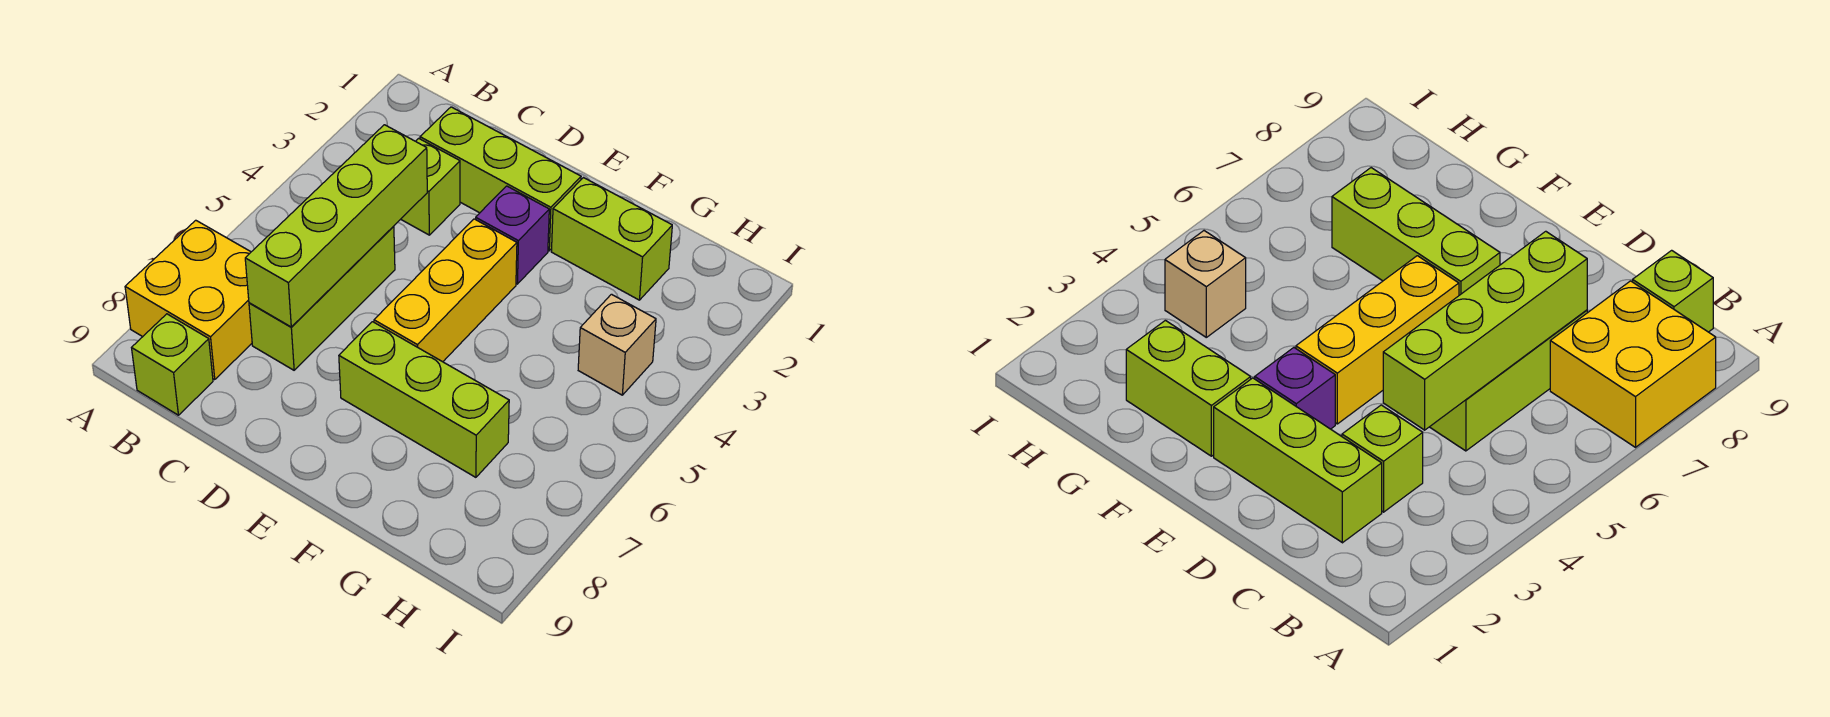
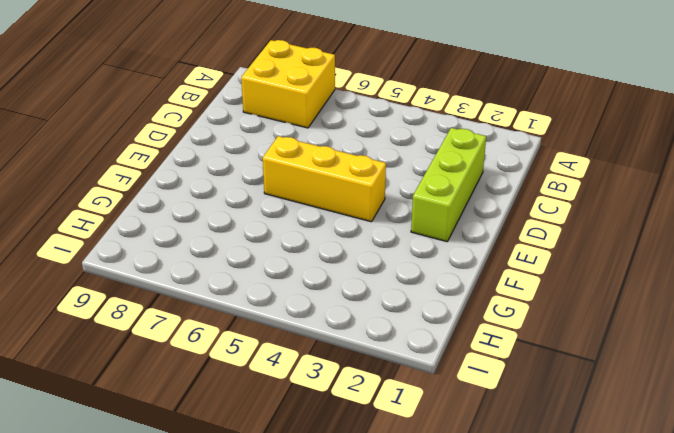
none -> lime 1x1 brick [132,314,213,415]
none -> lime 1x1 brick [401,138,460,235]

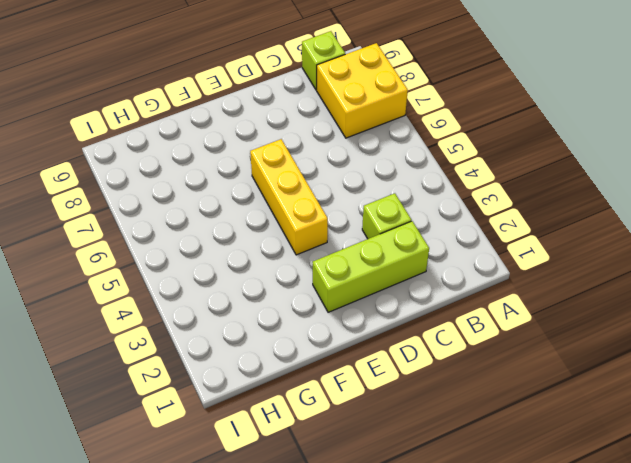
none -> lime 1x3 brick [249,226,395,370]
none -> purple 1x1 brick [476,186,549,284]

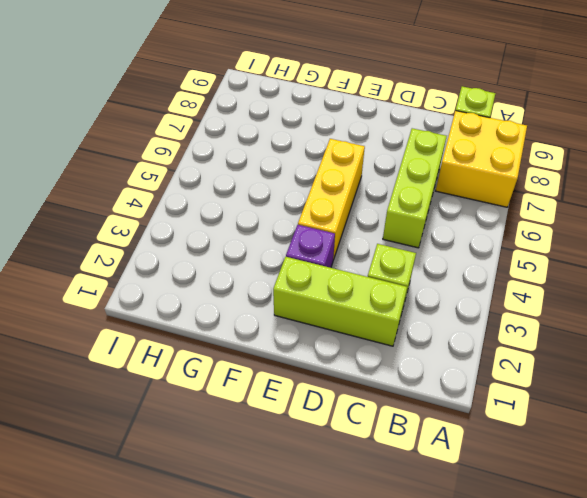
none -> lime 1x3 brick [339,322,509,477]
none -> lime 1x2 brick [551,178,672,300]

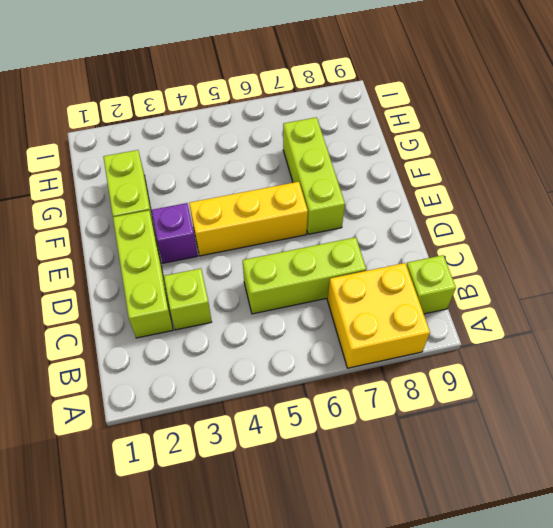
none -> tan 1x1 brick [578,294,656,395]
none -> lime 1x4 brick [245,125,427,327]

